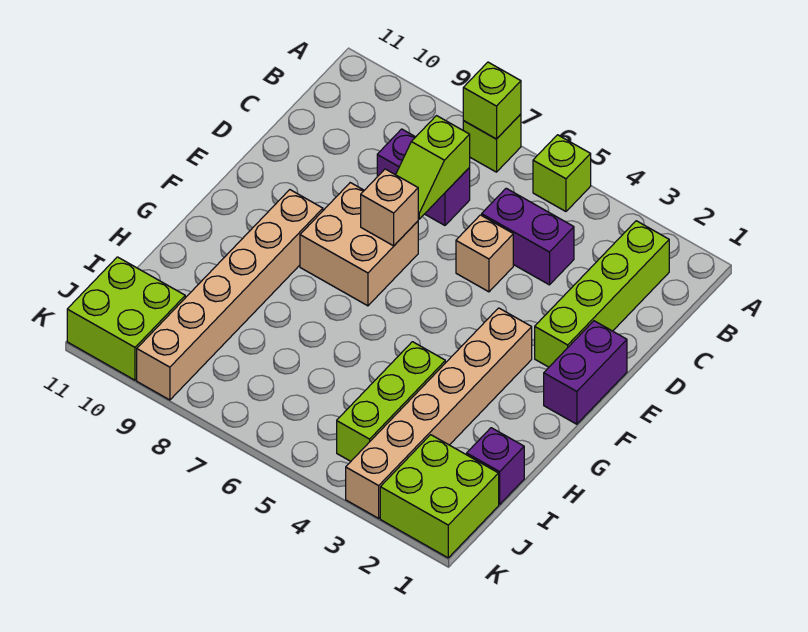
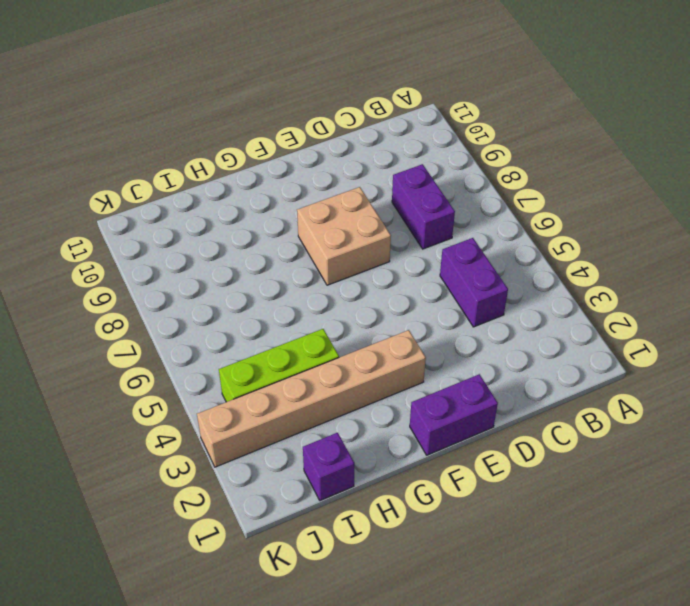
none -> lime 1x1 brick [533,135,591,211]
none -> lime 1x1 brick [463,114,521,172]
none -> lime 1x4 brick [535,221,669,367]

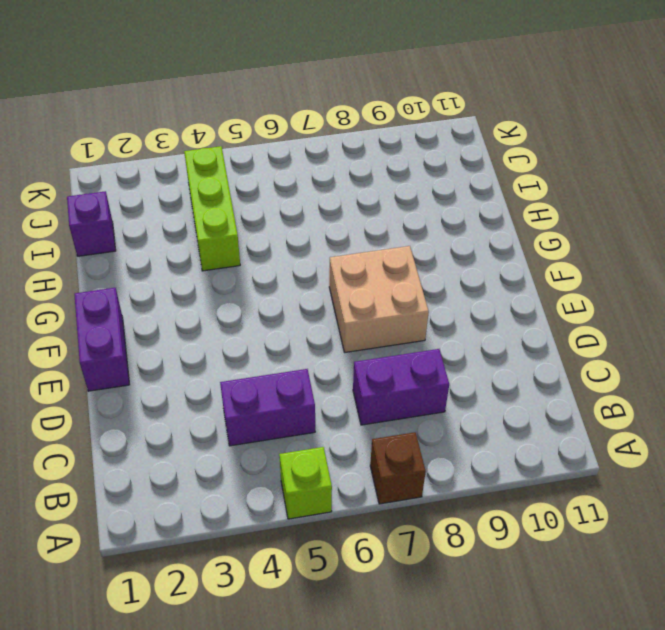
brown 1x1 brick [370,432,426,504] -> lime 1x1 brick [463,114,521,172]
none -> lime 1x4 brick [535,221,669,367]
none -> tan 1x1 brick [456,215,513,292]
none -> tan 1x6 brick [346,308,532,518]

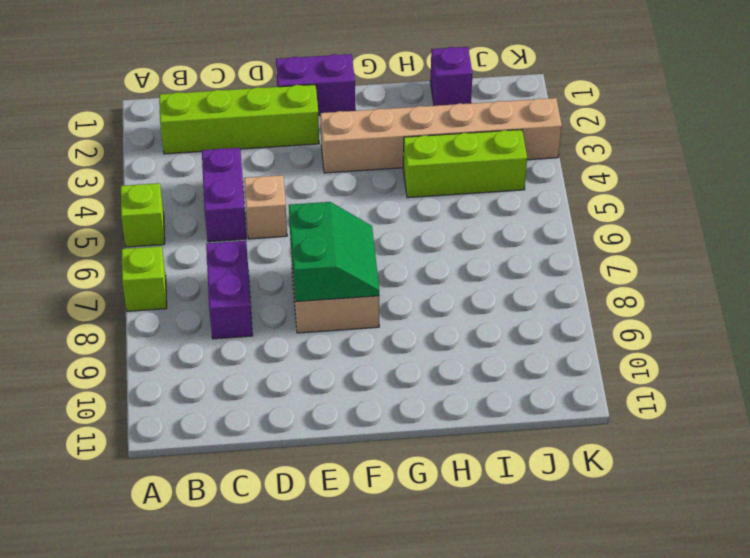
green 2x2 slope [289,202,379,302] -> tan 1x1 brick [361,169,418,246]
none -> tan 1x6 brick [137,190,323,400]
none -> lime 2x2 brick [380,435,499,558]
none -> lime 2x2 brick [67,257,185,380]

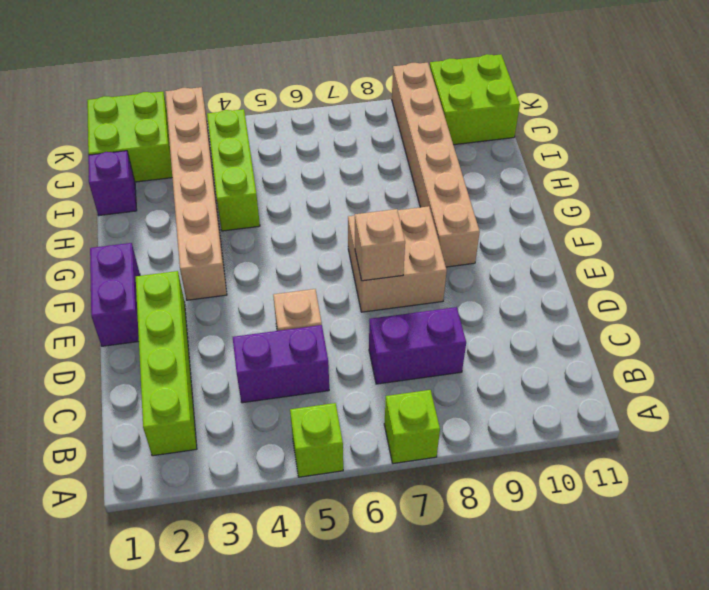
none -> lime 1x1 brick [463,62,521,139]
none -> lime 1x2 slope [396,116,470,219]

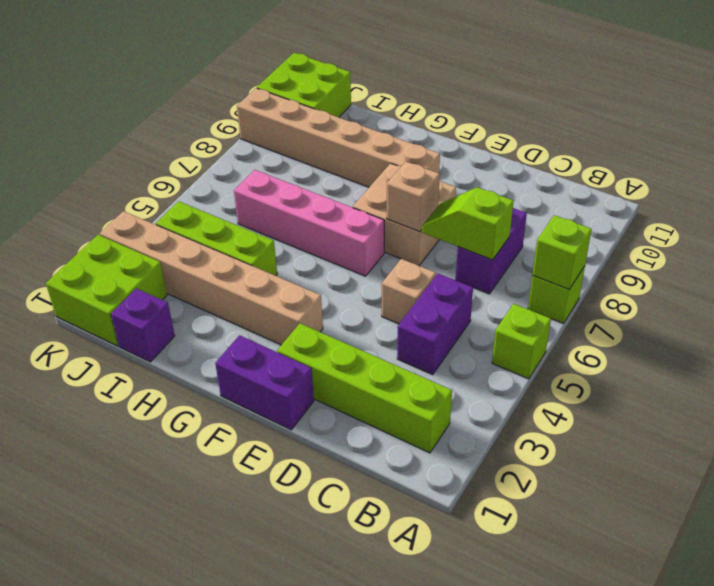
pink 1x4 brick [234,170,384,276] -> none

